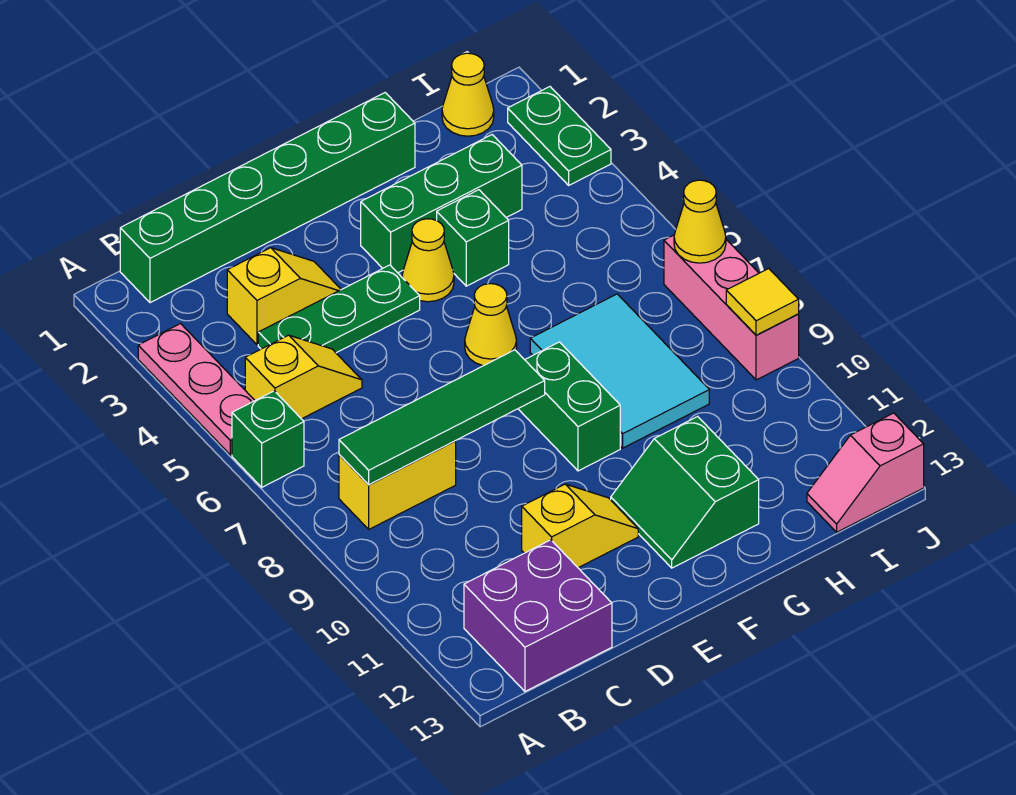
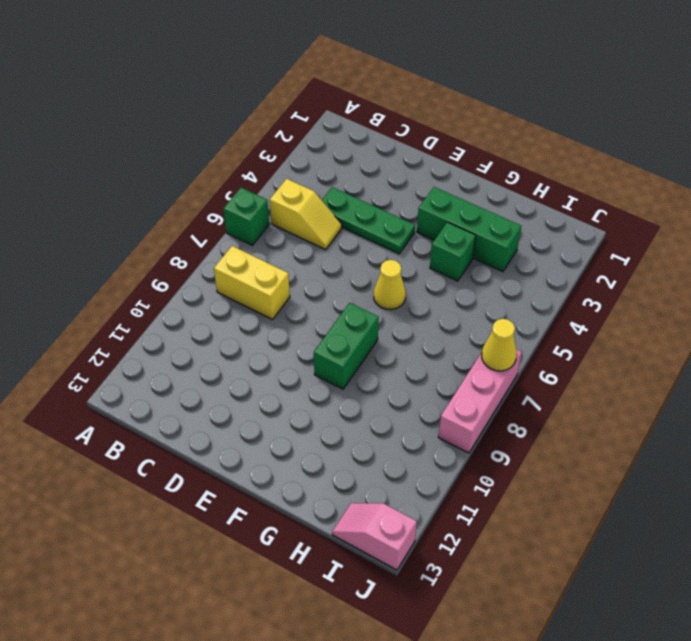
none -> pink 1x3 plate [138,324,255,455]
none -> green 1x6 brick [120,93,415,303]
none -> purple 2x2 brick [464,540,612,691]

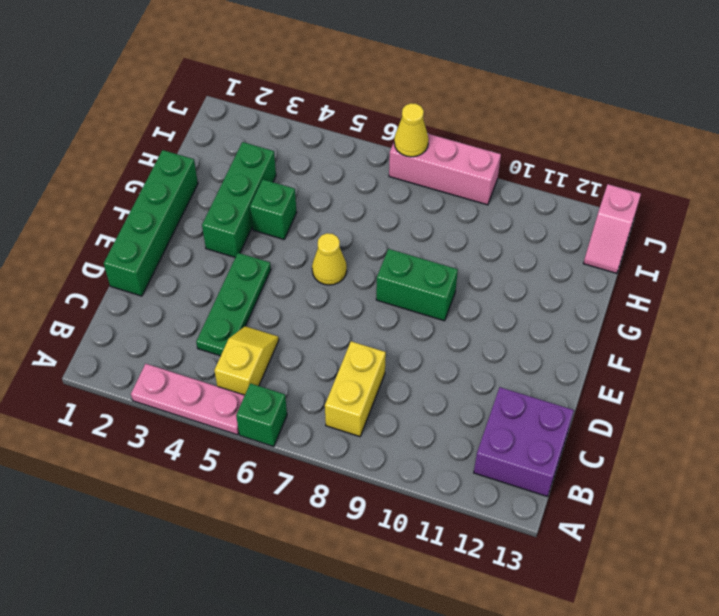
green 1x4 brick [104,150,198,296] -> green 1x6 brick [120,93,415,303]
none -> yellow 1x2 slope [227,248,341,345]
none -> yellow 1x2 slope [522,484,638,568]
none -> yellow 1x1 cone [402,219,454,302]

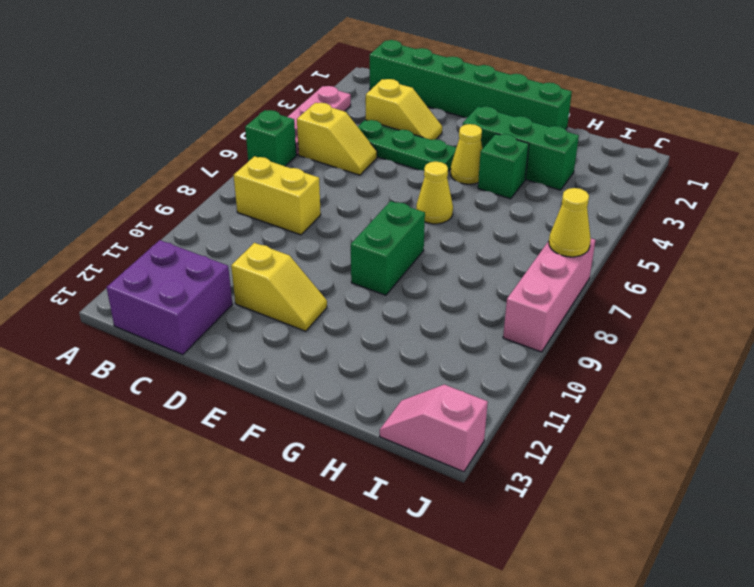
none -> green 2x2 slope [611,416,759,568]
none -> cyan 2x3 tile [530,294,709,448]
none -> yellow 1x1 cone [442,53,494,136]

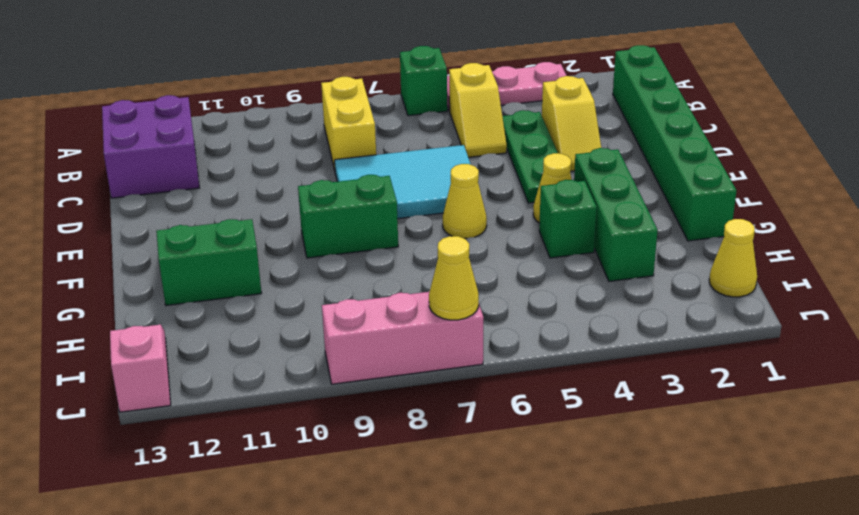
cyan 2x3 tile [335,145,471,219] -> cyan 2x3 tile moved to [530,294,709,448]
none -> yellow 1x2 slope [522,484,638,568]
none -> green 1x2 plate [508,87,611,185]
none -> green 1x4 tile [339,350,545,485]

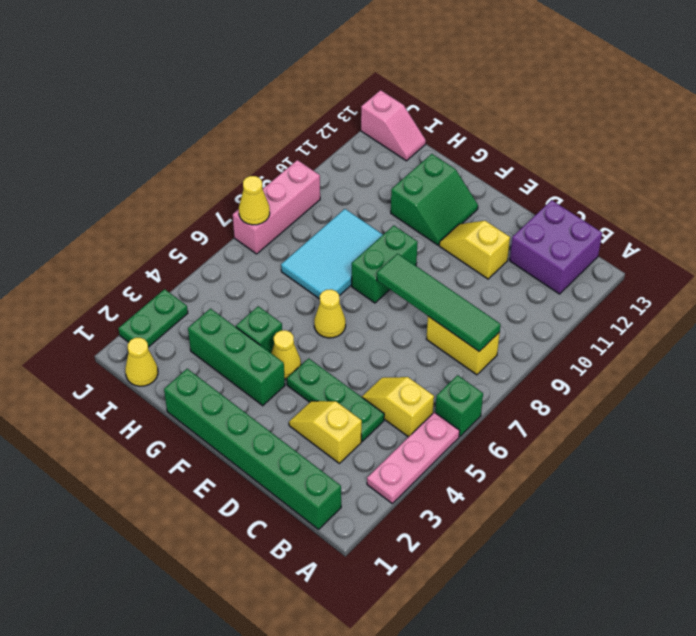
none -> yellow 1x1 tile [726,269,799,335]

